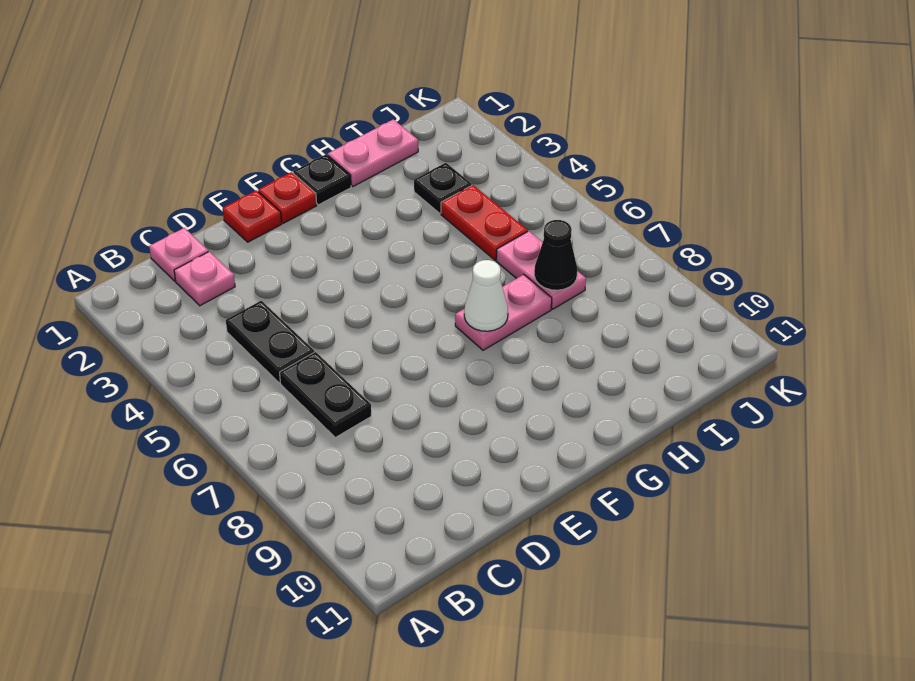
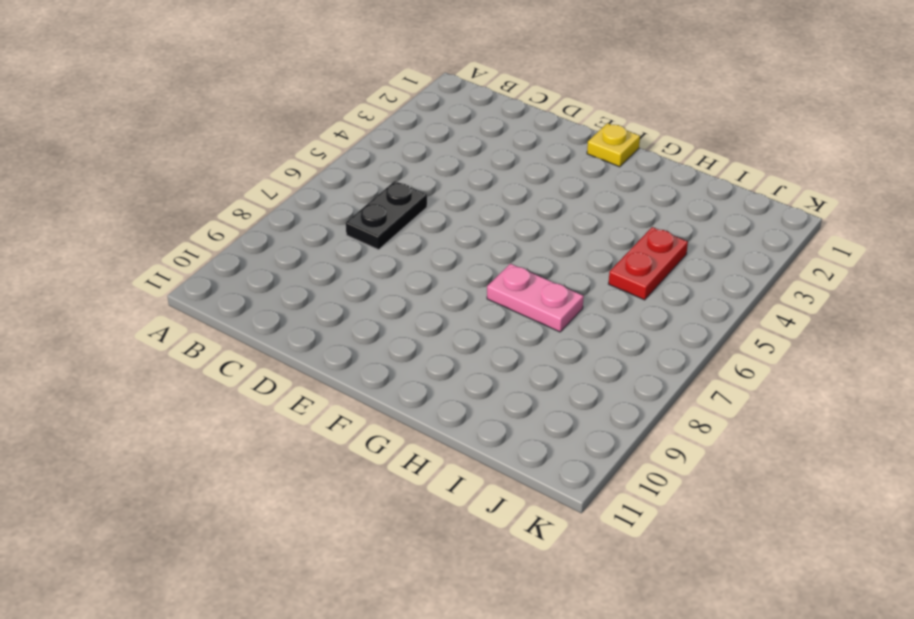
yellow 1x1 plate [587,123,640,167] -> red 1x1 plate [258,172,317,223]
none -> pink 1x1 plate [149,228,208,281]
none -> pink 1x1 plate [174,252,235,306]
none -> black 1x2 plate [226,301,314,383]

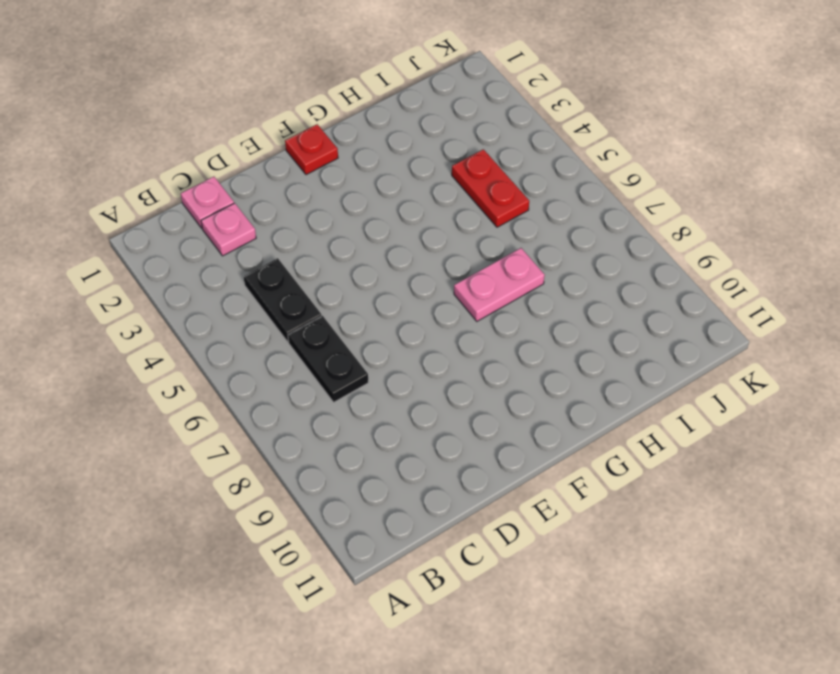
none -> red 1x1 plate [223,190,282,242]
none -> black 1x1 plate [293,154,351,205]
none -> pink 1x2 plate [328,119,418,186]

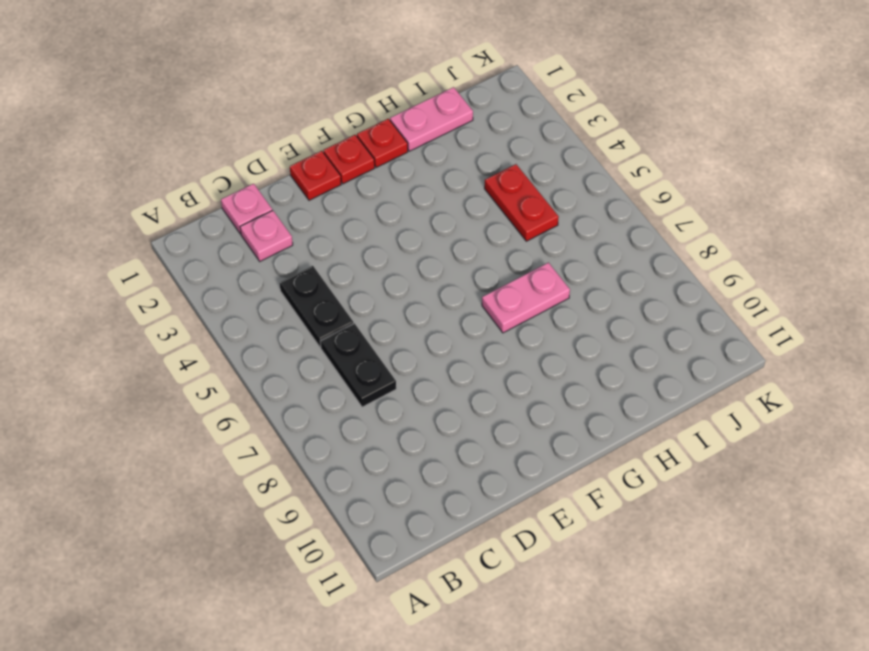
red 1x1 plate [357,119,408,167] -> black 1x1 plate [293,154,351,205]
none -> black 1x1 plate [414,163,472,213]
none -> pink 1x2 plate [496,231,586,309]
none -> white 1x1 cone [464,260,508,331]

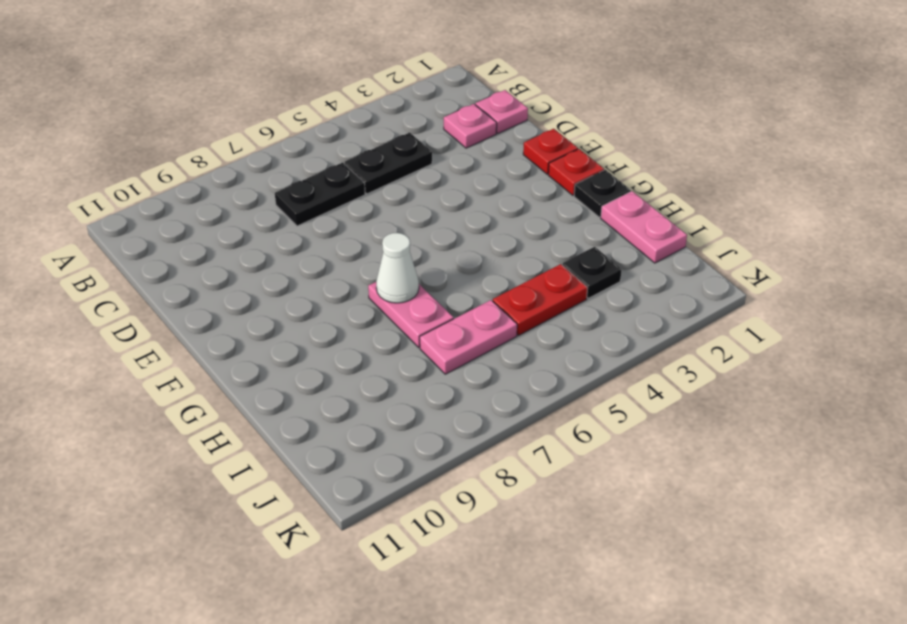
none -> black 1x1 cone [534,220,577,290]

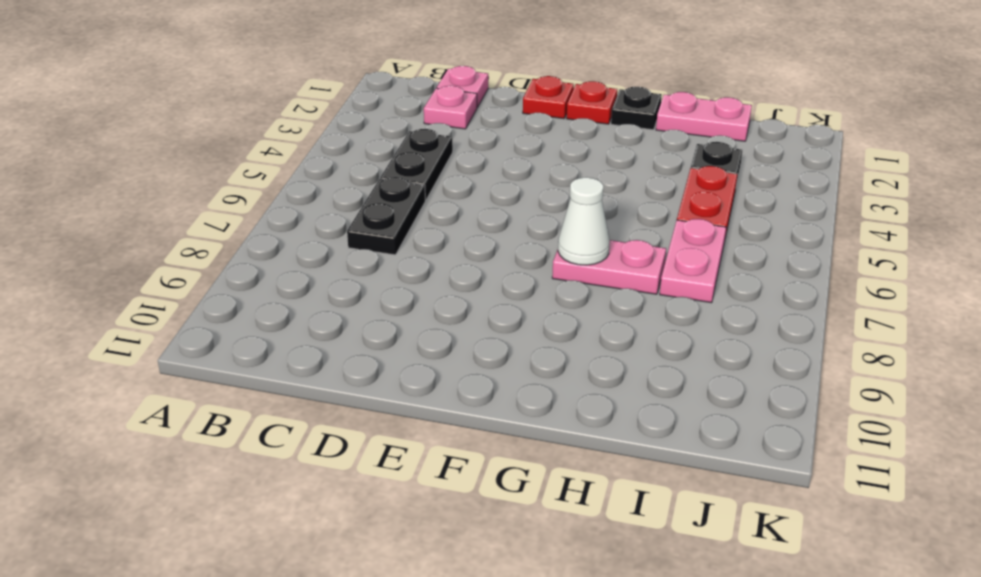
none -> black 1x1 cone [534,220,577,290]

